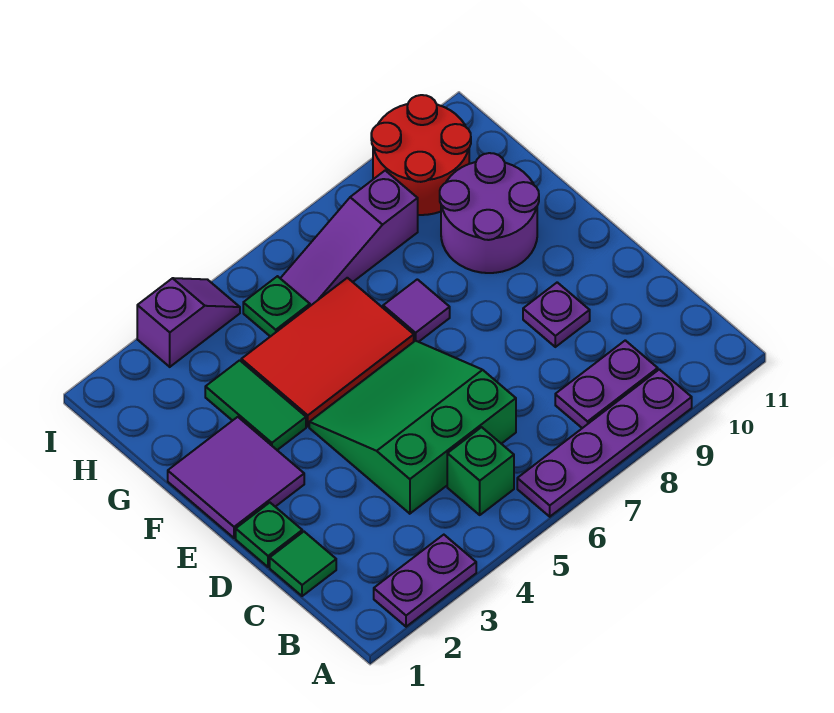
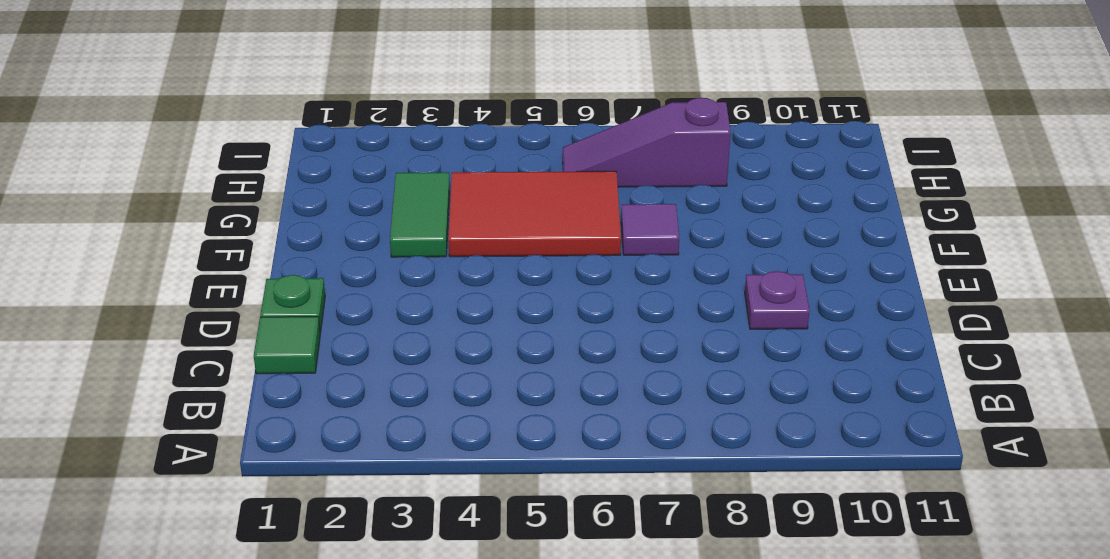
none -> purple 1x2 plate [374,535,476,627]
none -> purple 1x4 plate [517,369,692,517]
none -> green 1x1 brick [447,427,514,515]

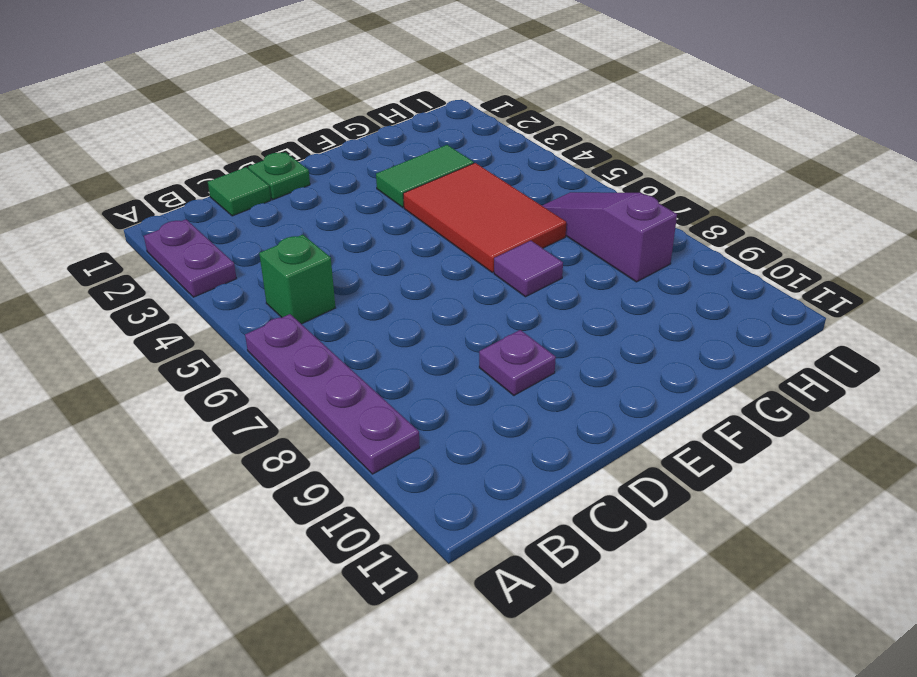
none -> purple 1x2 plate [555,340,658,428]
none -> green 3x3 slope [309,341,516,514]
none -> purple 2x2 tile [168,417,304,538]

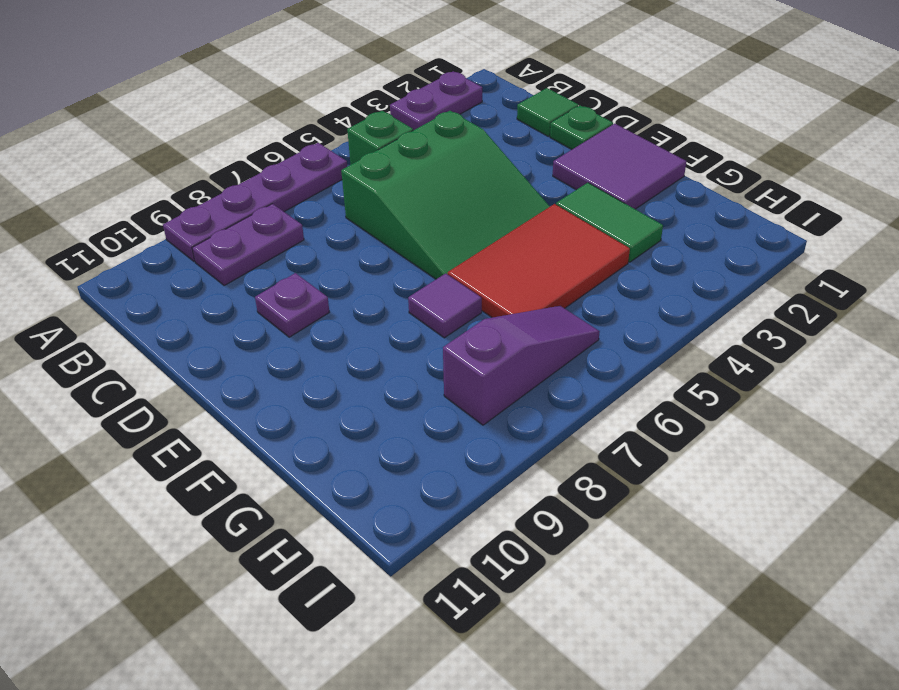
none -> purple 2x2 round brick [440,153,539,273]
none -> green 1x1 plate [243,276,310,337]
none -> red 2x2 round brick [371,95,471,215]

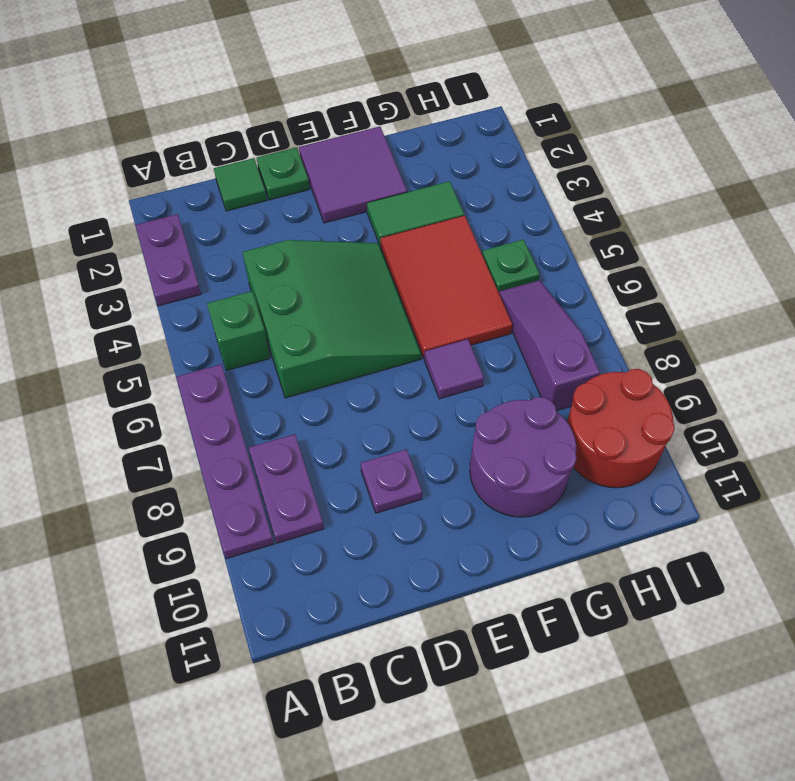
none -> purple 1x2 slope [137,278,240,367]

